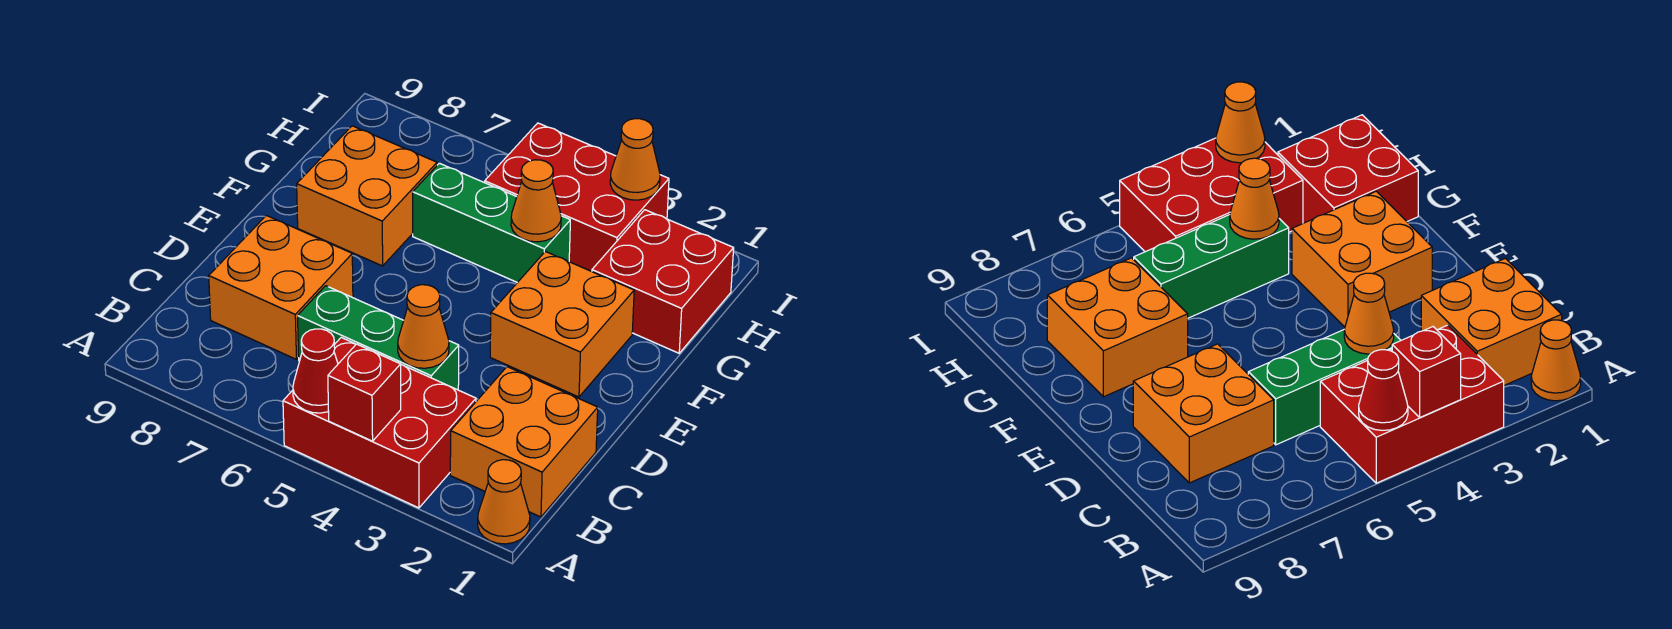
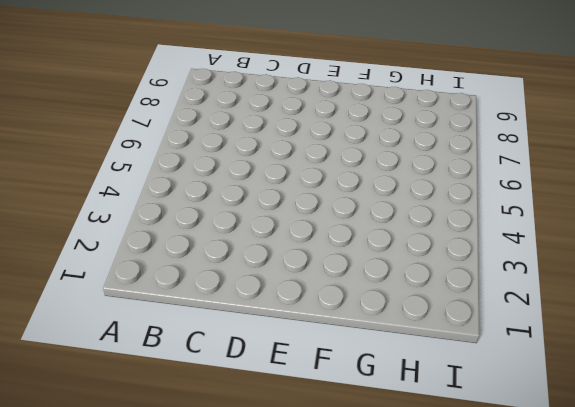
none -> orange 1x1 cone [478,460,530,544]
none -> red 2x3 brick [283,338,476,508]
none -> orange 2x2 brick [450,367,598,517]

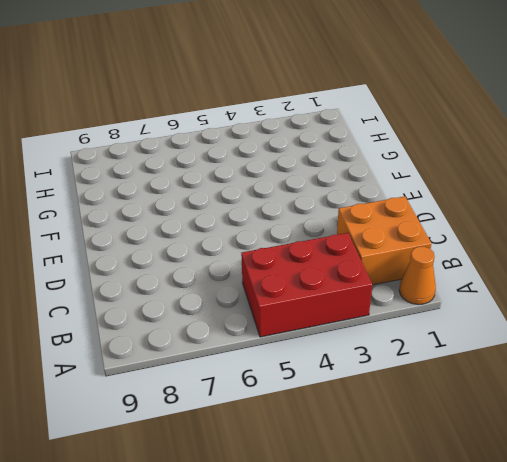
none -> green 1x3 brick [298,286,459,390]
none -> orange 2x2 brick [209,216,353,359]
none -> orange 2x2 brick [490,252,634,397]

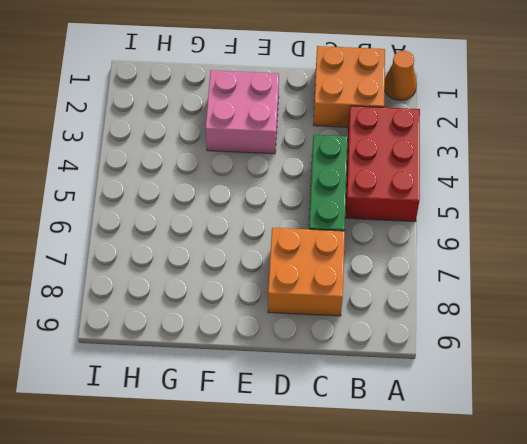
pink 2x2 brick [206,70,279,154] -> orange 2x2 brick [490,252,634,397]
none -> orange 2x2 brick [297,126,437,266]
none -> red 2x2 brick [592,210,734,353]
none -> green 1x3 brick [413,163,570,283]

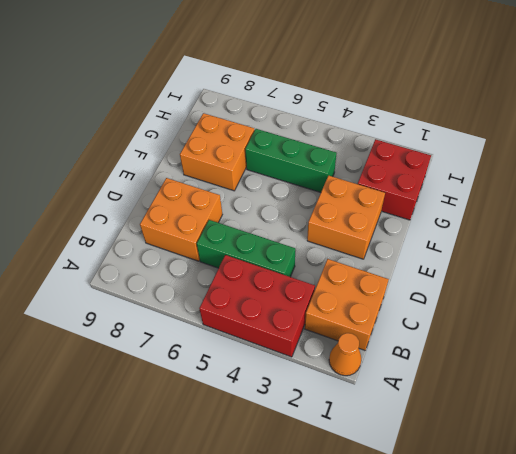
none -> red 2x3 brick [485,123,669,271]
none -> red 1x1 brick [328,344,401,441]
none -> red 1x1 cone [293,329,338,413]

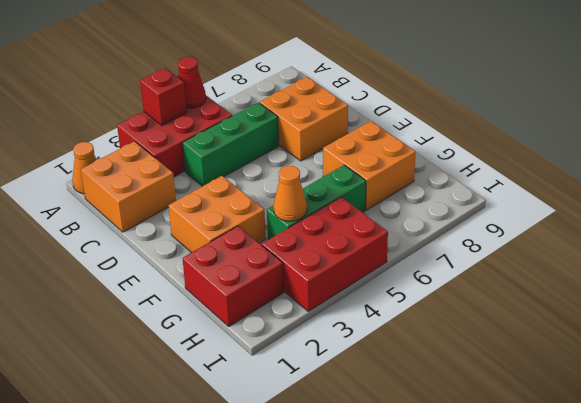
none -> orange 1x1 cone [398,285,449,368]
none -> orange 1x1 cone [610,119,660,200]

